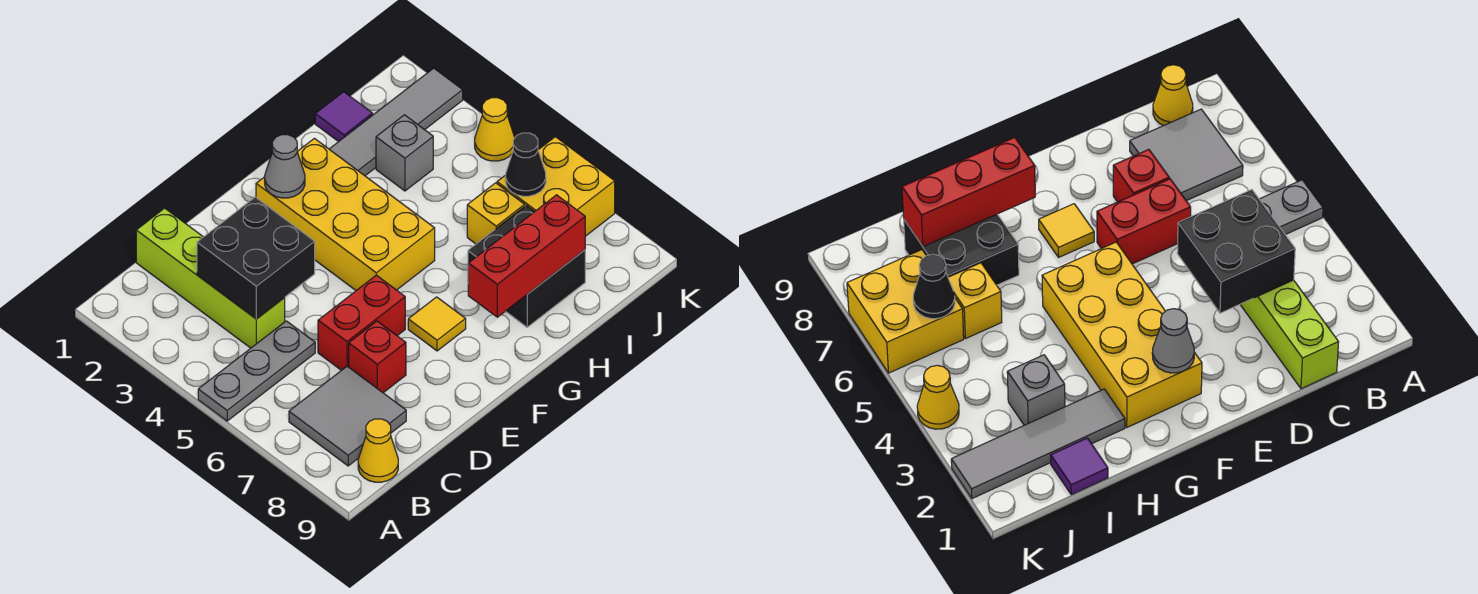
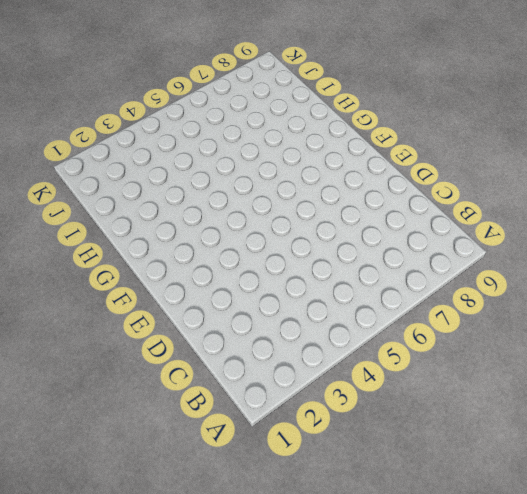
none -> grey 1x3 plate [198,321,315,421]
none -> grey 2x2 tile [289,366,406,466]
none -> yellow 1x1 cone [358,419,398,482]

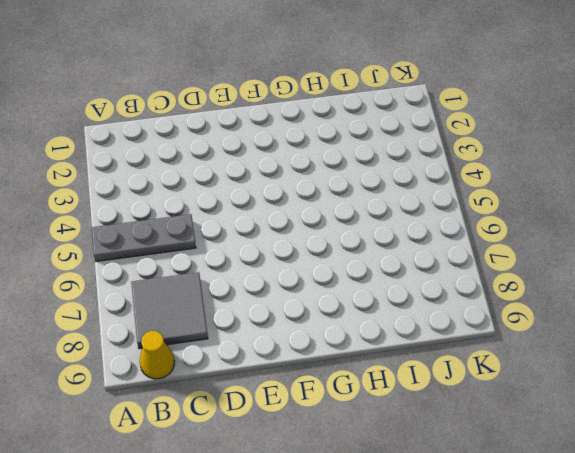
none -> lime 1x4 brick [136,208,285,348]
none -> red 1x2 brick [318,275,405,370]
none -> red 1x1 brick [349,321,406,393]

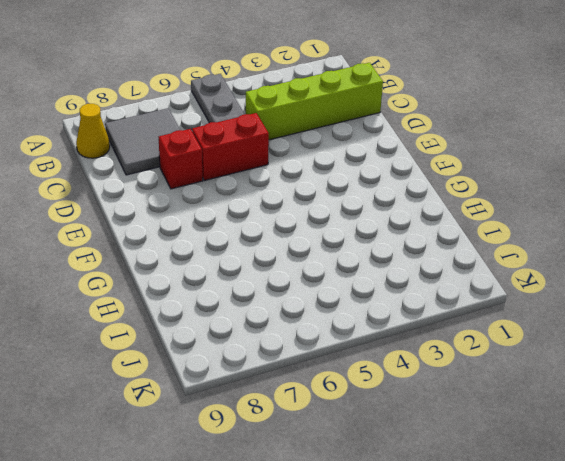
red 1x2 brick [192,113,269,181] -> red 1x2 brick turned to [318,275,405,370]
none -> yellow 2x4 brick [256,138,435,290]
none -> yellow 1x1 tile [408,297,466,351]
none -> grey 1x4 tile [329,68,463,176]

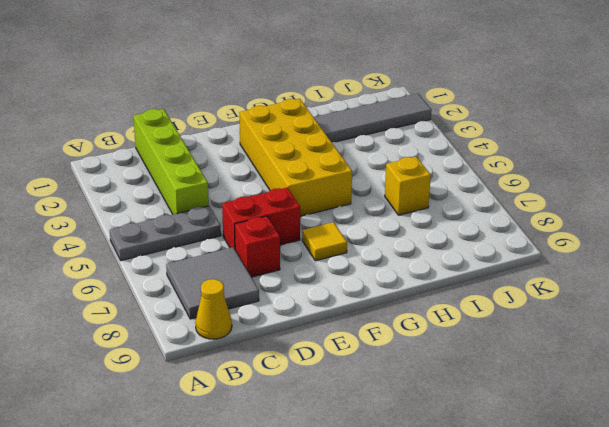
none -> black 2x2 brick [468,206,585,327]
none -> purple 1x1 tile [315,92,373,142]
none -> grey 1x1 brick [376,115,433,191]

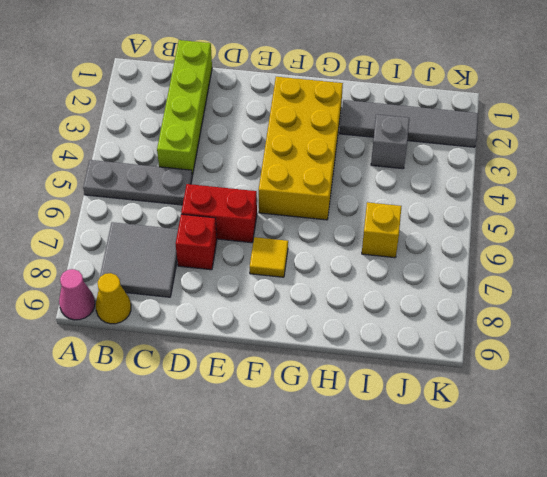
pink 1x1 cone [59,269,95,320] -> none
none -> black 2x2 brick [468,206,585,327]
none -> purple 1x1 tile [315,92,373,142]
none -> yellow 2x2 brick [497,137,615,236]

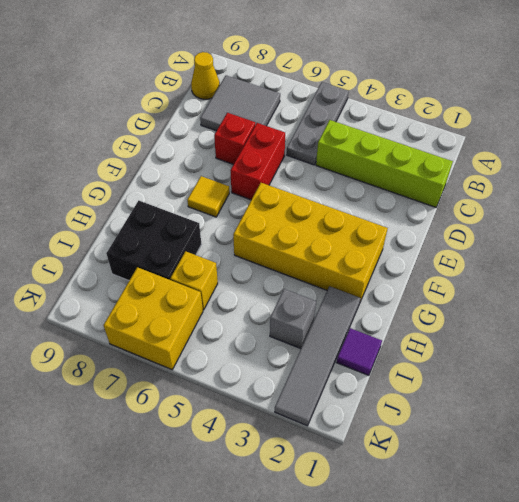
none -> yellow 1x1 cone [475,98,515,161]
none -> black 2x2 brick [197,197,315,319]
none -> grey 1x1 cone [265,135,305,198]

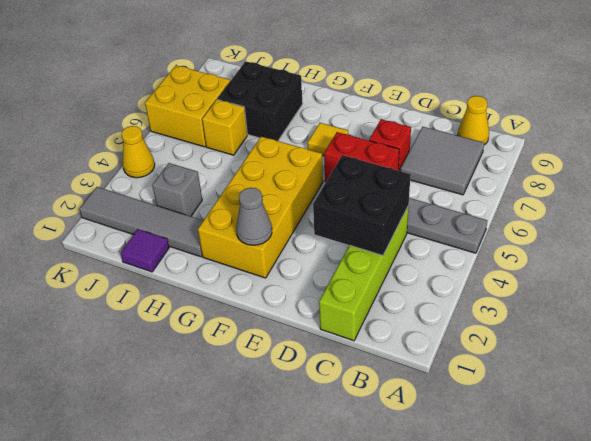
none -> red 1x3 brick [468,195,585,317]
none -> black 1x1 cone [506,133,546,196]

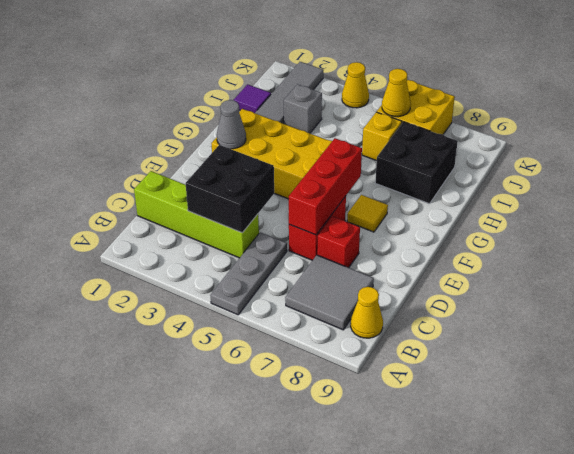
red 1x3 brick [289,138,362,235] -> red 1x3 brick moved to [468,195,585,317]
yellow 1x1 cone [382,69,411,117] -> black 1x1 cone [506,133,546,196]

